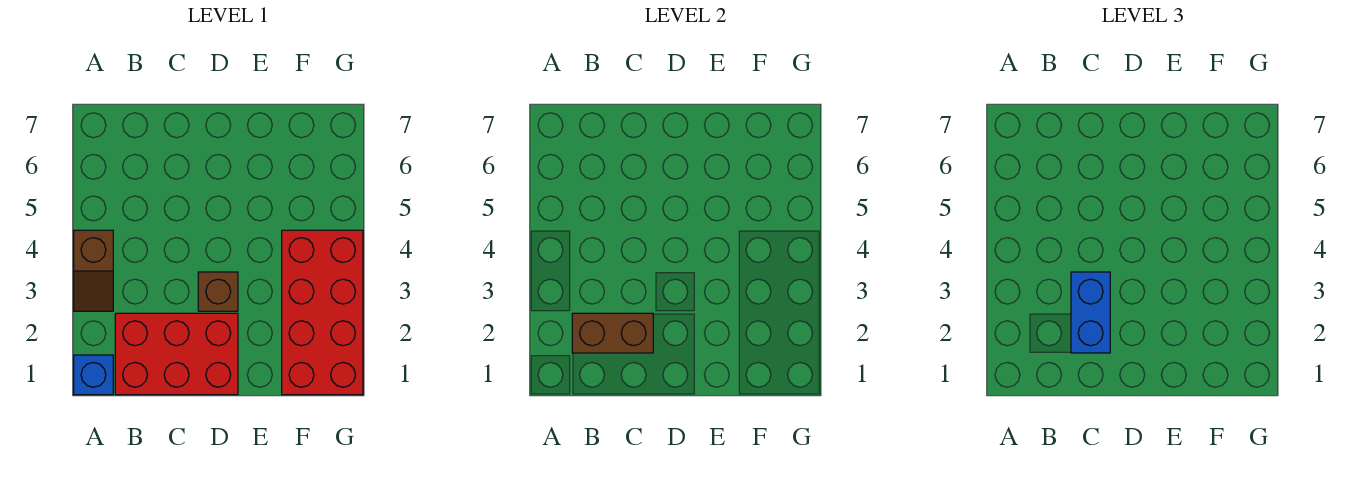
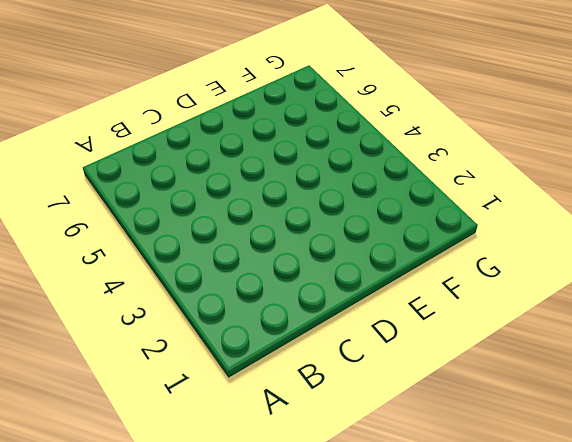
none -> blue 1x1 brick [74,355,113,395]
none -> brown 1x2 slope [74,230,113,311]

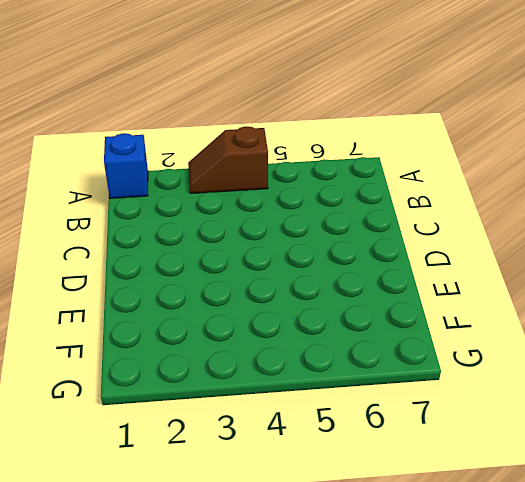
none -> red 2x3 brick [115,313,238,395]
none -> brown 1x1 brick [198,272,238,311]

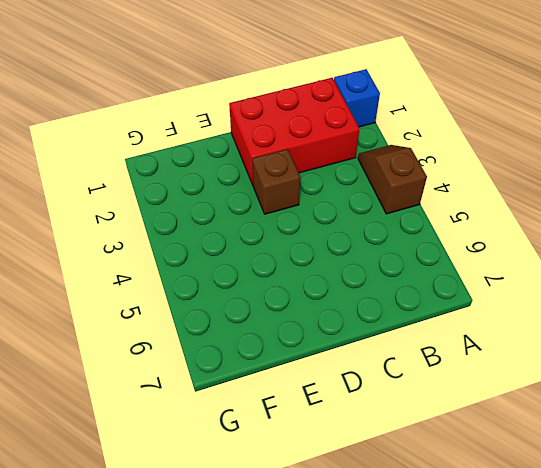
none -> red 2x4 brick [282,230,363,395]
none -> brown 1x2 brick [572,313,653,353]

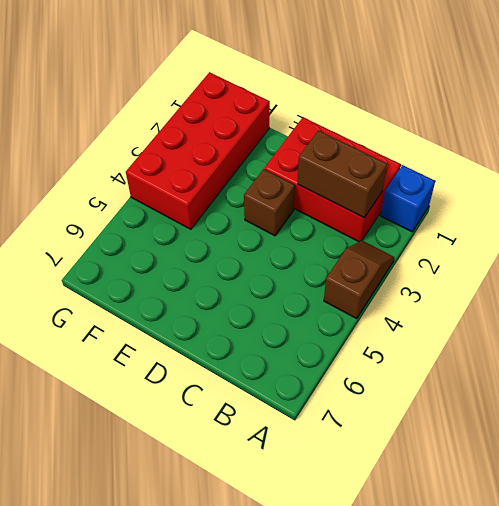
none -> blue 1x2 brick [1071,272,1110,353]

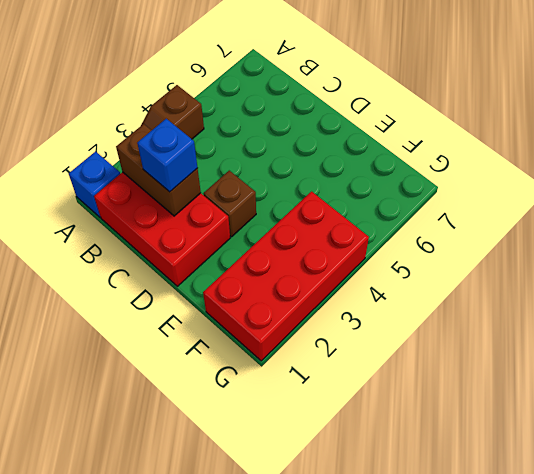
blue 1x1 brick [137,119,197,192] -> blue 1x2 brick [1071,272,1110,353]

